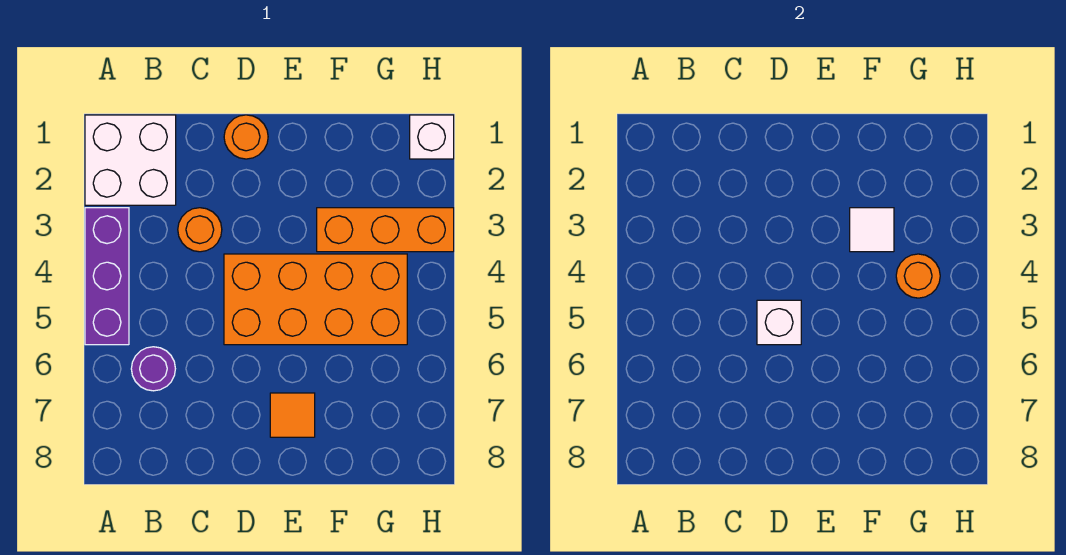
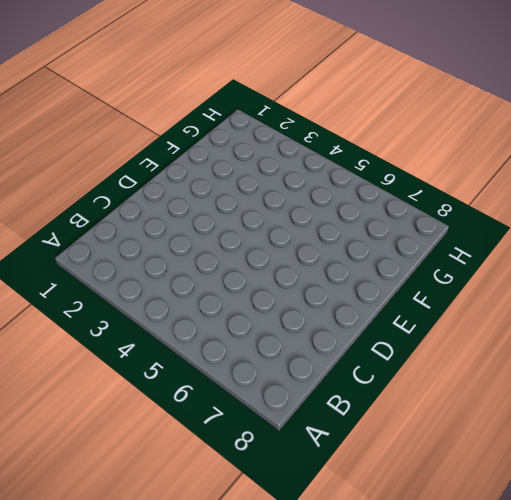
none -> white 2x2 brick [85,115,176,205]
none -> purple 1x3 brick [85,208,129,345]
none -> purple 1x1 round brick [131,347,175,391]

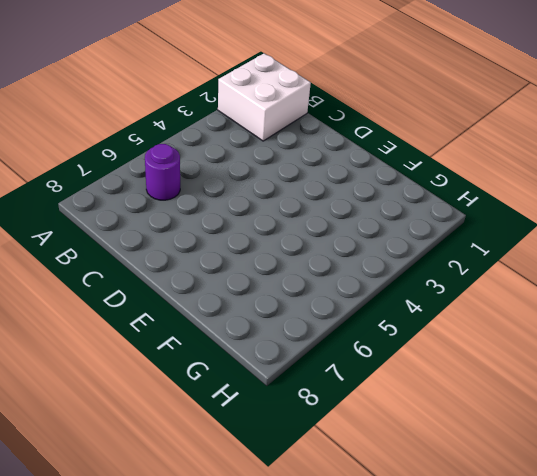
none -> purple 1x3 brick [85,208,129,345]
none -> orange 1x1 round brick [178,208,222,252]
none -> orange 1x1 round brick [224,115,268,159]

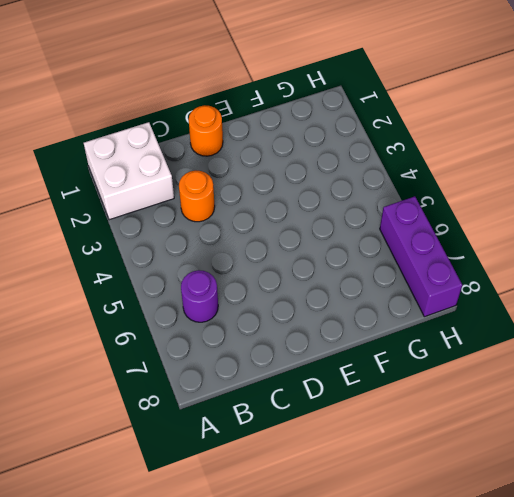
purple 1x3 brick [380,196,462,317] -> purple 1x3 brick moved to [85,208,129,345]
none -> orange 2x4 brick [224,254,407,345]
none -> orange 1x1 tile [270,393,315,437]
none -> orange 1x3 brick [317,208,454,252]

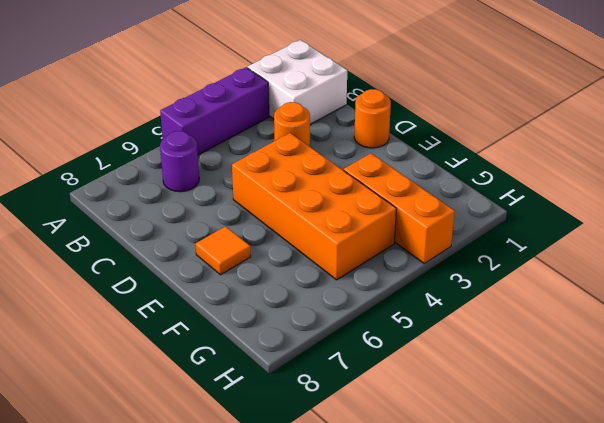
none -> white 1x1 brick [410,115,454,159]
none -> white 1x1 brick [757,300,801,345]
none -> white 1x1 tile [850,208,894,252]

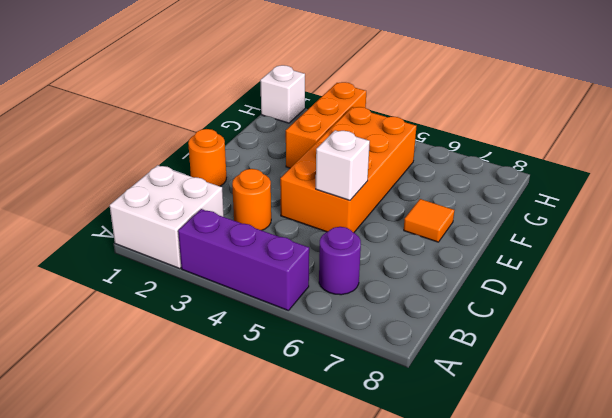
none -> white 1x1 tile [850,208,894,252]
none -> orange 1x1 round brick [896,254,940,298]

